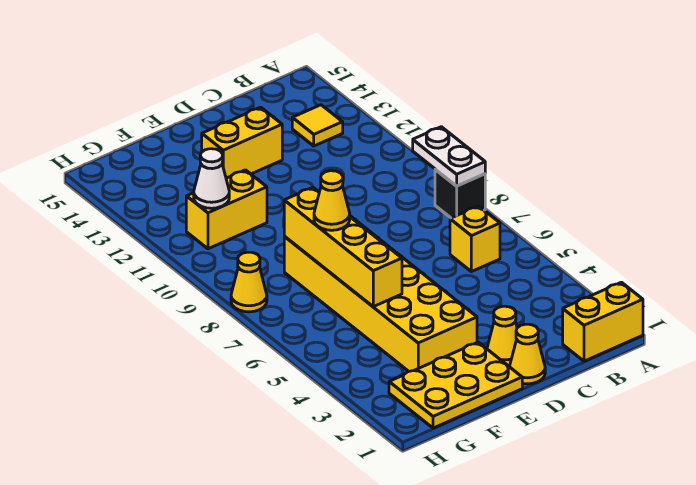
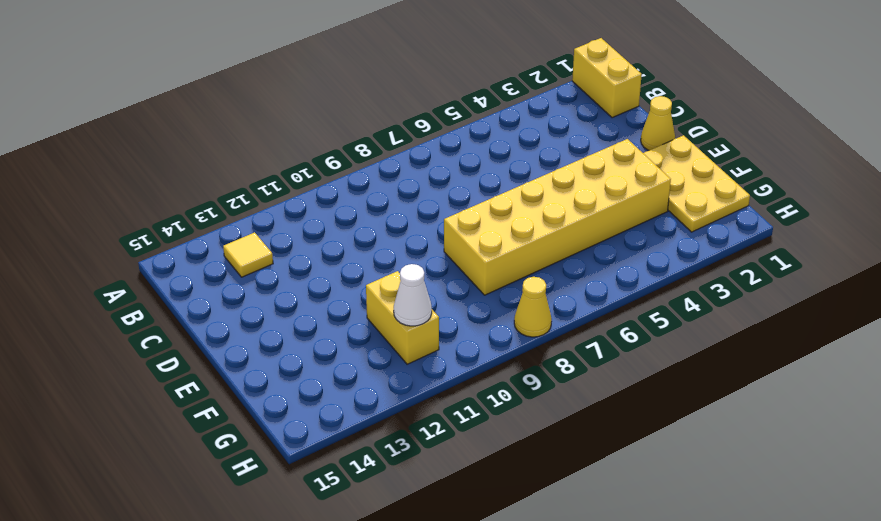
none -> black 1x1 brick [435,170,485,218]
none -> yellow 1x1 brick [450,206,500,272]
none -> yellow 1x1 cone [487,306,517,366]

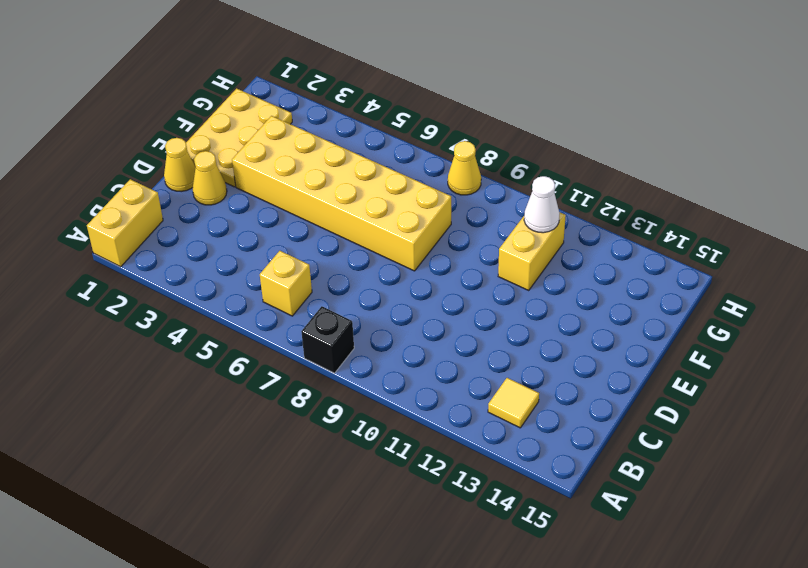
none -> yellow 1x2 brick [202,107,282,178]
none -> white 1x2 plate [413,127,485,186]
none -> yellow 1x4 brick [284,187,402,307]

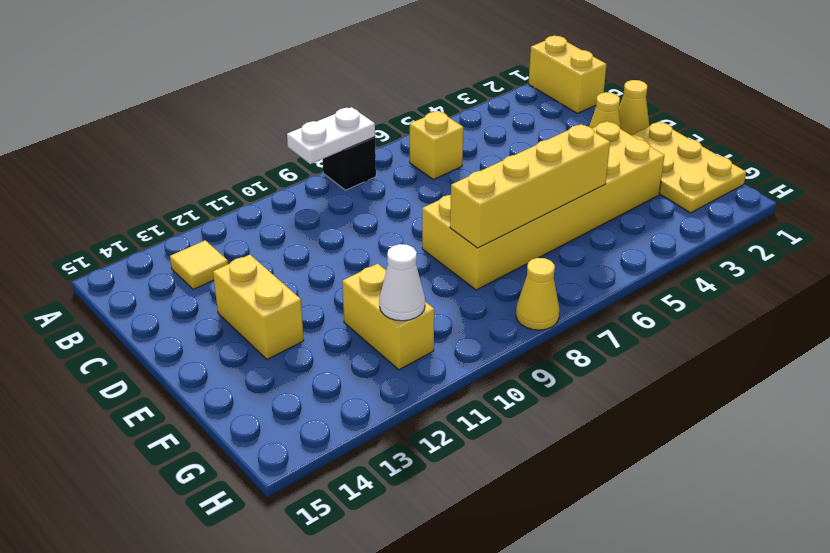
none -> yellow 1x1 cone [314,171,350,230]

